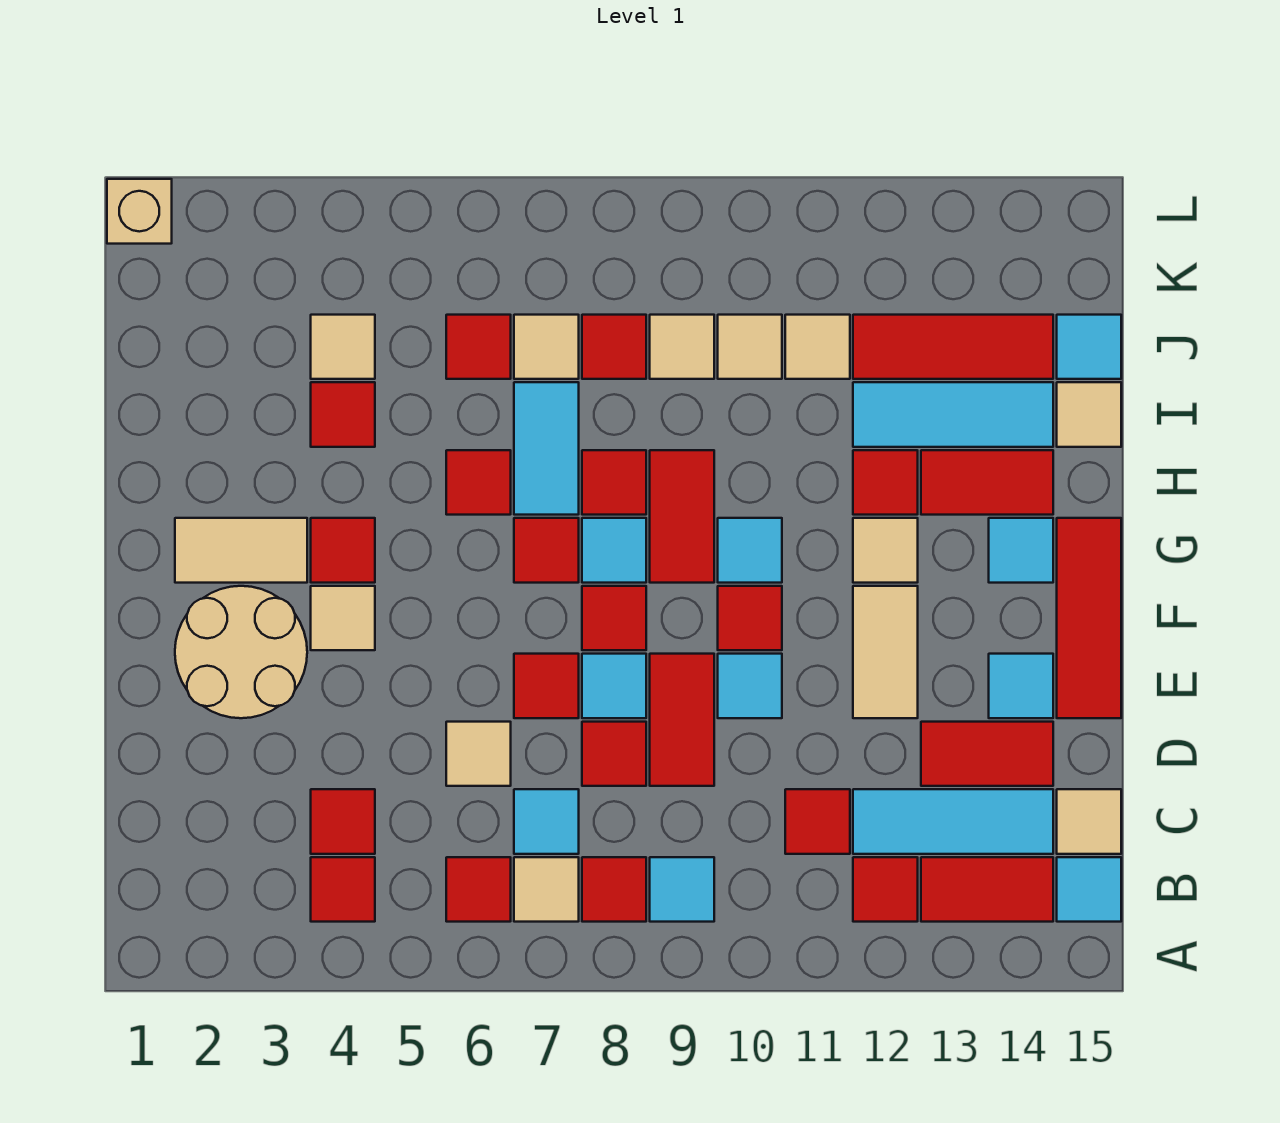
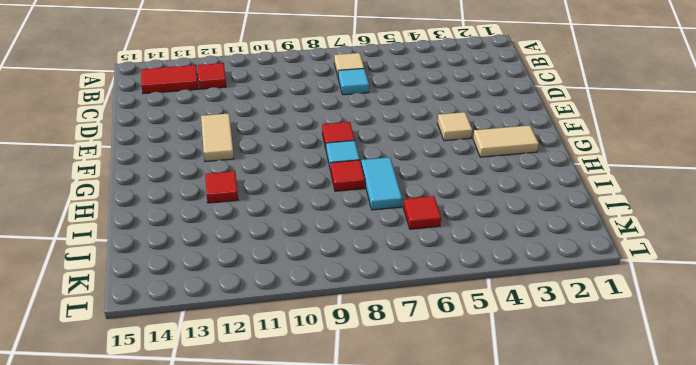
none -> red 1x1 tile [311,857,375,922]
none -> red 1x1 tile [446,857,511,922]
none -> red 1x1 tile [582,857,646,922]
none -> cyan 1x1 tile [650,857,714,922]

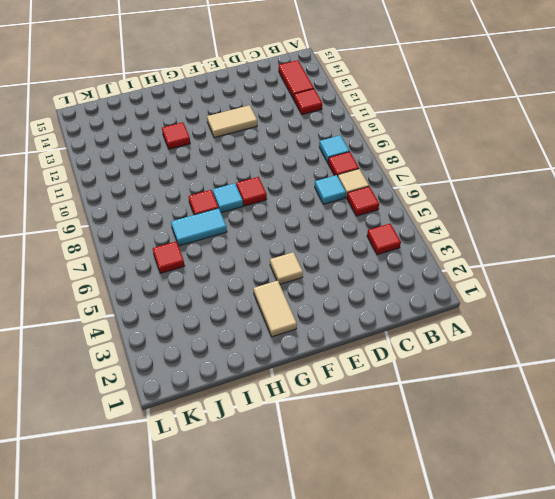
none -> cyan 1x1 tile [1057,857,1121,922]
none -> red 1x1 tile [311,789,375,854]
none -> red 1x1 tile [785,789,850,854]
none -> cyan 1x3 tile [853,789,1053,854]

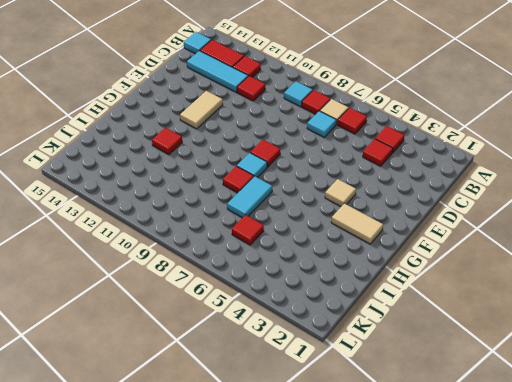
none -> tan 1x1 tile [1057,789,1121,854]
none -> tan 1x1 tile [446,722,511,786]
none -> red 1x1 tile [582,722,646,786]
none -> red 1x2 tile [650,654,714,786]

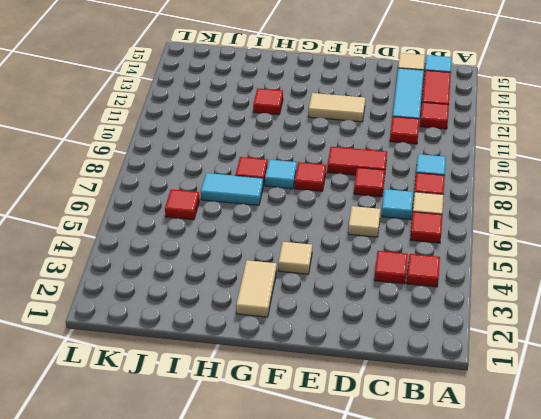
none -> red 1x2 tile [921,722,1053,786]
none -> tan 2x2 round brick [175,586,307,718]
none -> red 1x1 tile [514,654,579,718]
none -> cyan 1x1 tile [582,654,646,718]

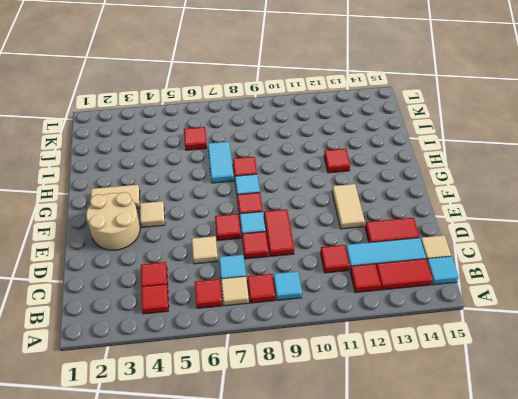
none -> cyan 1x1 tile [718,654,782,718]
none -> cyan 1x1 tile [989,654,1053,718]
none -> red 1x3 tile [1057,518,1121,718]
none -> red 1x1 tile [718,586,782,650]

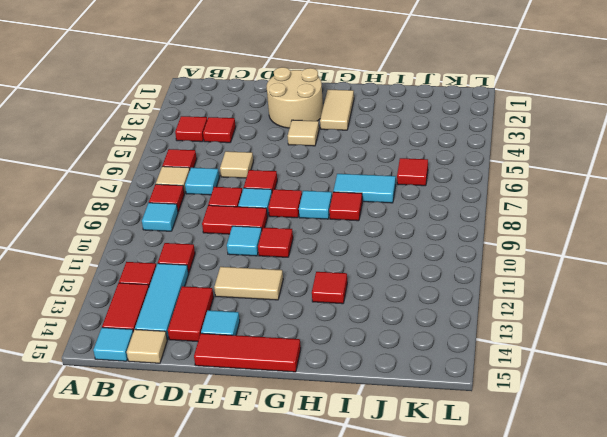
none -> red 1x1 tile [311,518,375,583]
none -> red 1x1 tile [514,518,579,583]
none -> red 1x2 tile [650,450,714,583]
none -> cyan 1x1 tile [718,518,782,583]

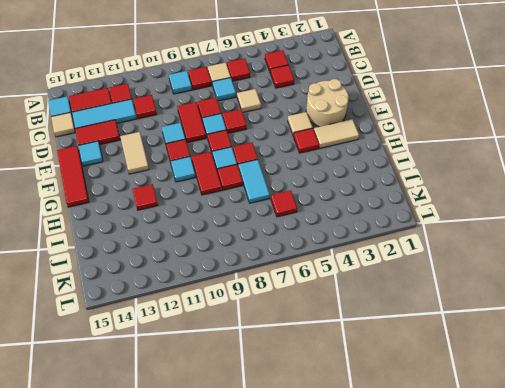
none -> tan 1x1 tile [853,518,918,583]
none -> cyan 1x1 tile [989,518,1053,583]
none -> red 1x1 tile [446,450,511,515]
none -> red 1x2 tile [921,450,1053,515]

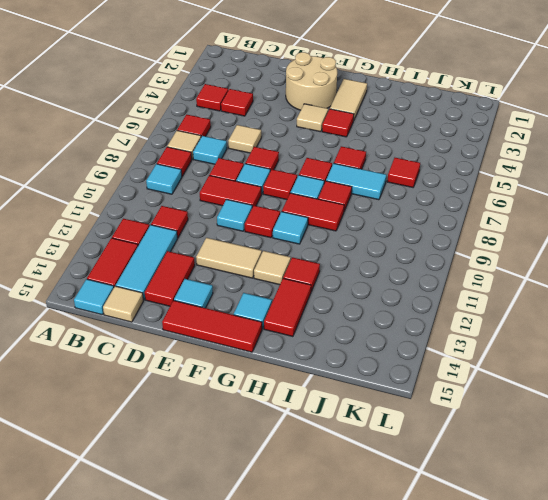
none -> red 1x1 tile [311,382,375,447]
none -> cyan 1x3 tile [853,382,1053,447]
none -> tan 1x1 tile [1057,382,1121,447]
none -> tan 1x1 tile [311,315,375,379]

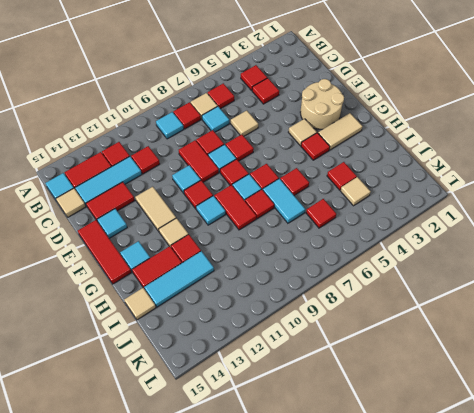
none -> tan 1x1 tile [514,315,579,379]
none -> red 1x1 tile [582,315,646,379]
none -> tan 1x1 tile [650,315,714,379]
none -> tan 1x1 tile [718,315,782,379]

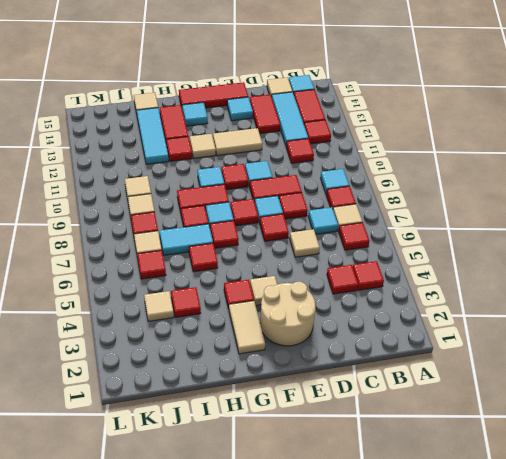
none -> tan 1x1 tile [785,315,850,379]
none -> red 1x3 tile [853,315,1053,379]
none -> cyan 1x1 tile [1057,315,1121,379]
none -> tan 1x1 brick [107,179,172,244]

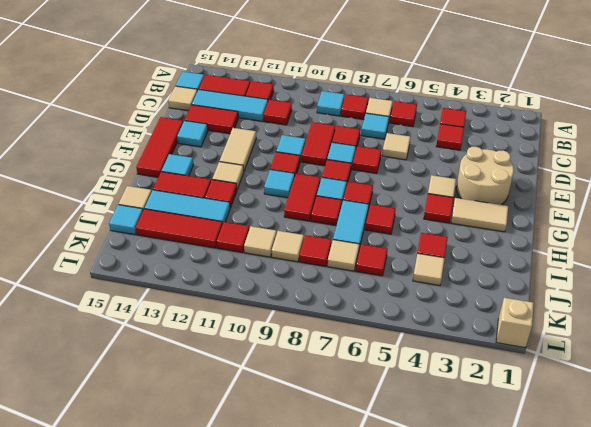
red 1x1 tile [216,222,249,253] -> tan 1x1 tile [785,315,850,379]

